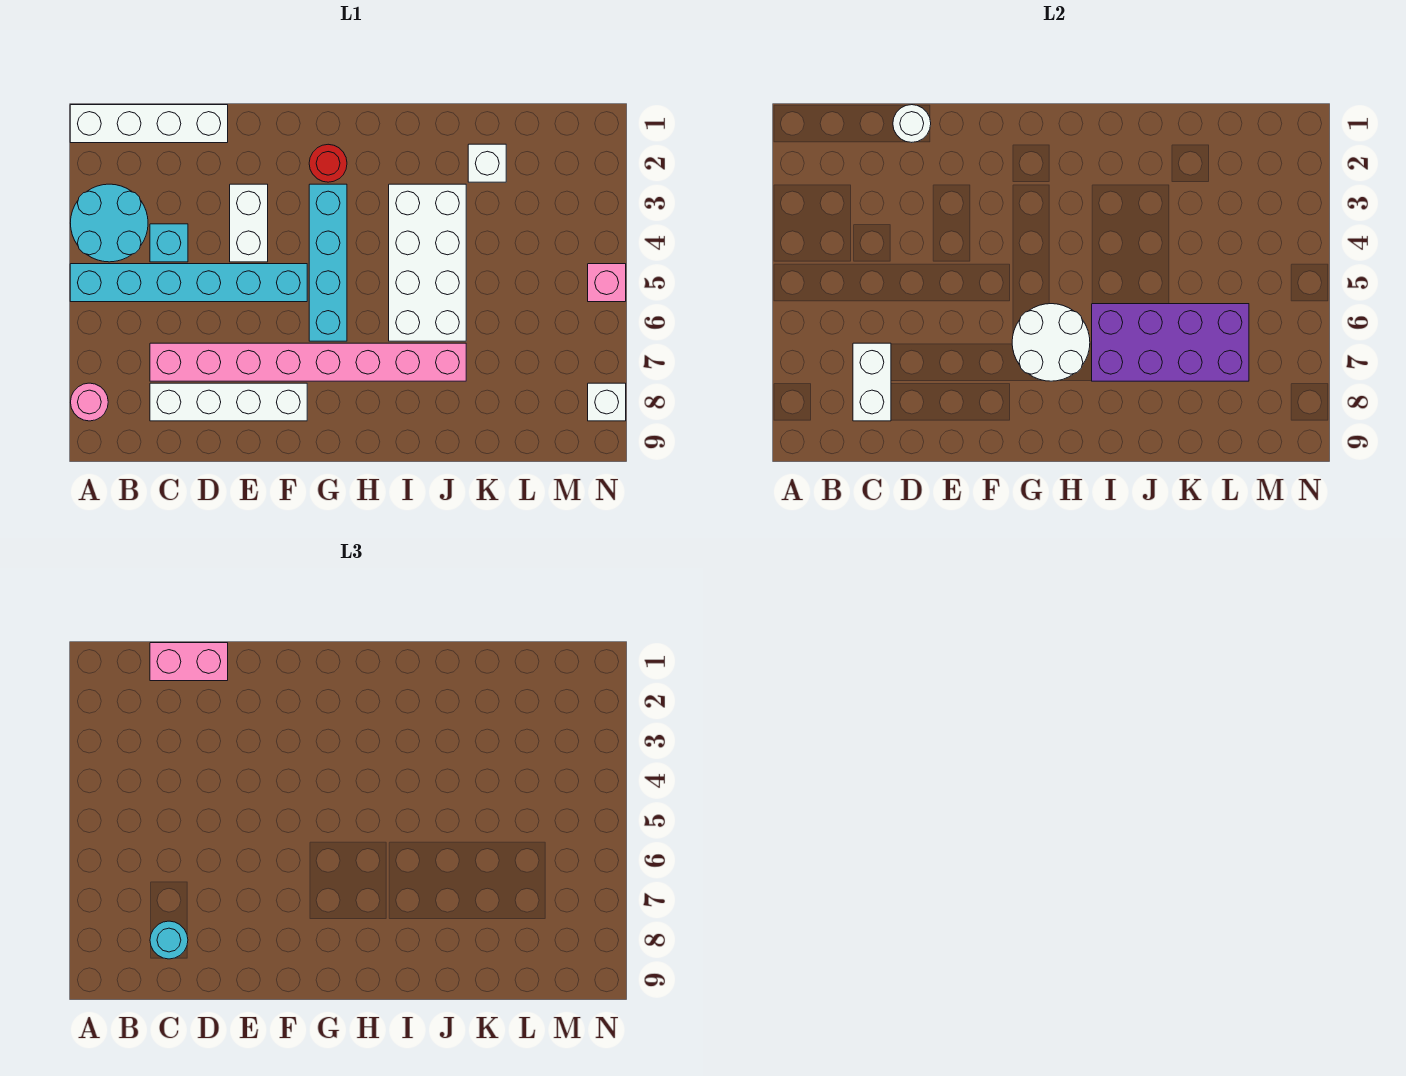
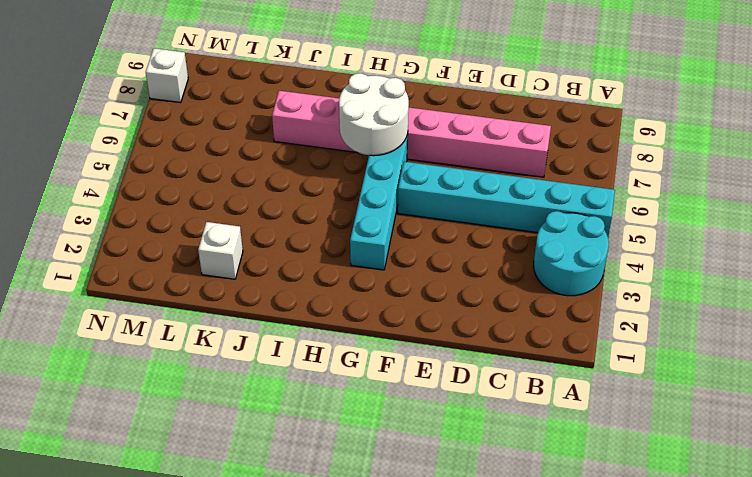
none -> white 1x4 brick [70,105,228,143]
none -> pink 1x1 round brick [71,383,108,421]
none -> cyan 1x1 brick [150,224,188,262]

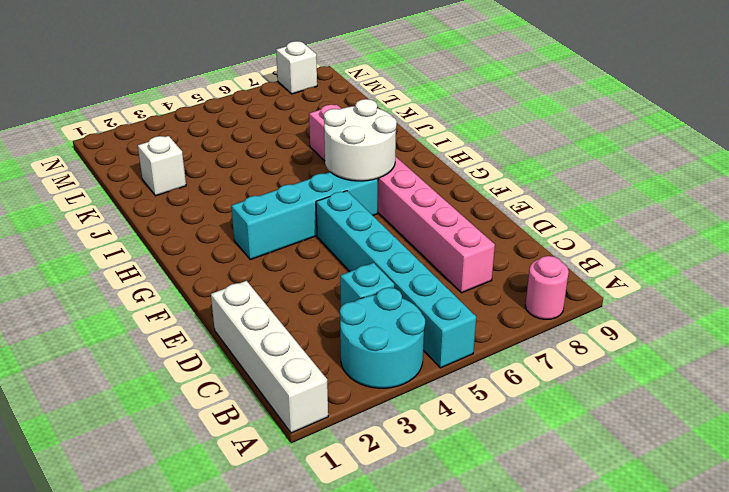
none -> white 1x4 brick [150,383,307,421]
none -> white 1x2 brick [230,184,268,262]
none -> red 1x1 round brick [309,144,347,182]

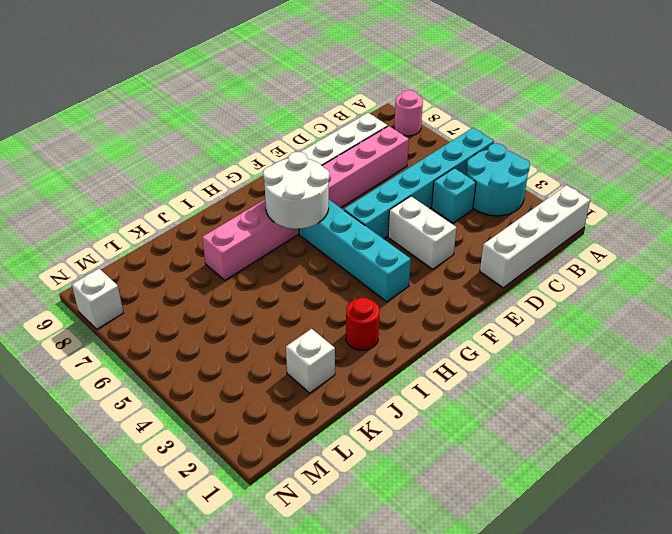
red 1x1 round brick [346,298,380,350] -> red 1x1 round brick moved to [309,144,347,182]
none -> white 2x4 brick [389,184,466,341]
none -> pink 1x1 brick [588,264,626,302]
none -> white 1x2 brick [853,343,891,421]

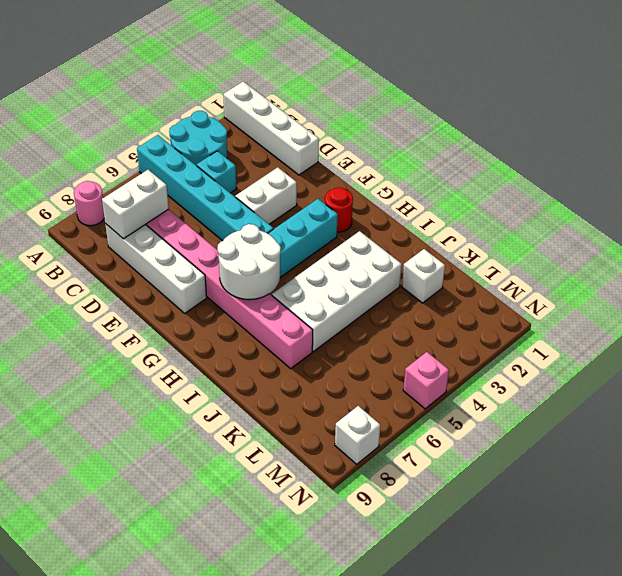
none -> white 1x1 round brick [893,105,931,142]
none -> purple 2x4 brick [1092,304,1249,381]
none -> pink 1x2 brick [150,643,228,681]

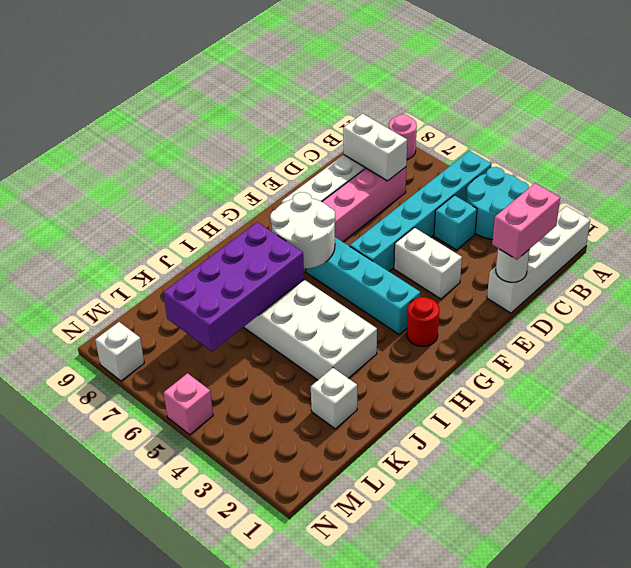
none -> cyan 1x1 round brick [150,921,188,959]

